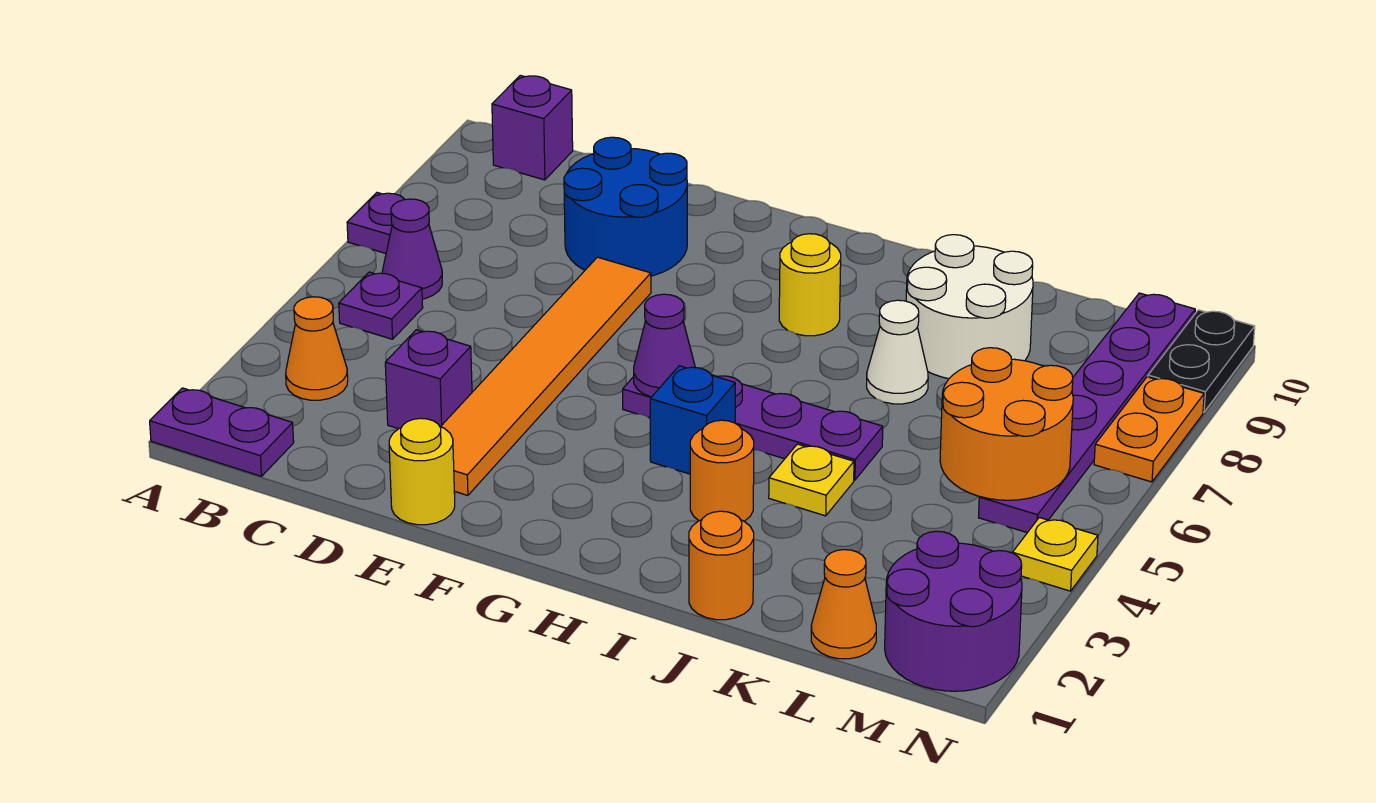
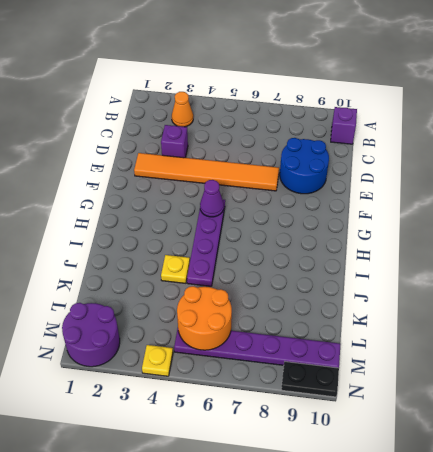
none -> purple 1x2 plate [150,388,294,476]
none -> purple 1x1 plate [347,193,405,253]
none -> purple 1x1 plate [339,272,423,339]

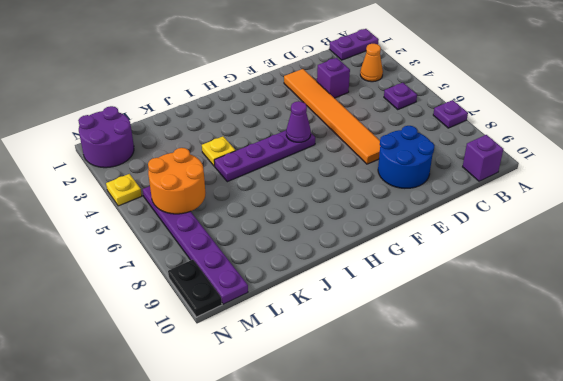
none -> purple 1x1 cone [382,199,442,299]
none -> yellow 1x1 round brick [389,418,455,525]
none -> blue 1x1 brick [650,366,735,474]

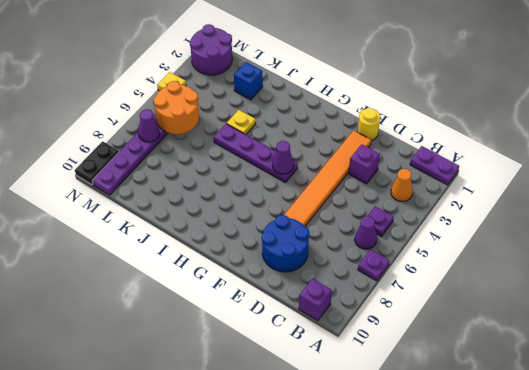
blue 1x1 brick [234,62,263,100] -> blue 1x1 brick moved to [650,366,735,474]
purple 1x1 cone [138,109,159,142] -> none
none -> yellow 1x1 round brick [779,234,841,336]
none -> orange 1x1 round brick [690,420,754,521]
none -> orange 1x1 round brick [689,511,754,620]

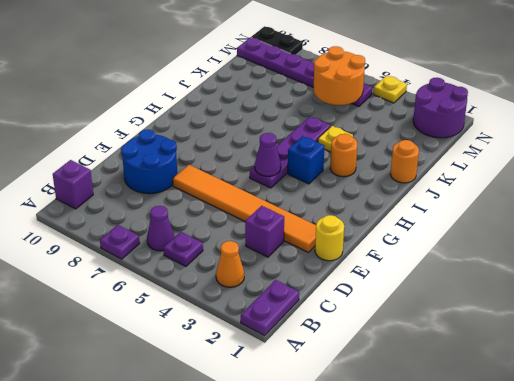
none -> yellow 1x1 round brick [779,234,841,336]
none -> white 1x1 cone [867,300,928,404]
none -> white 2x2 round brick [906,235,1033,379]

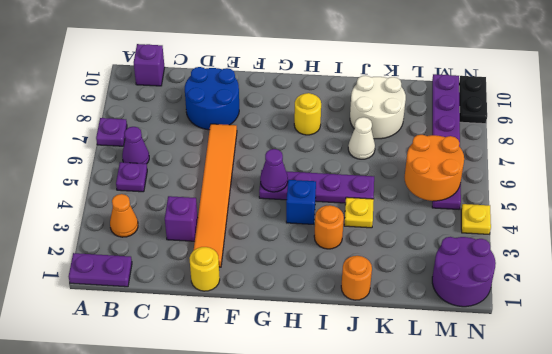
none -> orange 1x1 cone [811,550,876,659]
none -> orange 1x2 plate [1094,377,1204,482]

